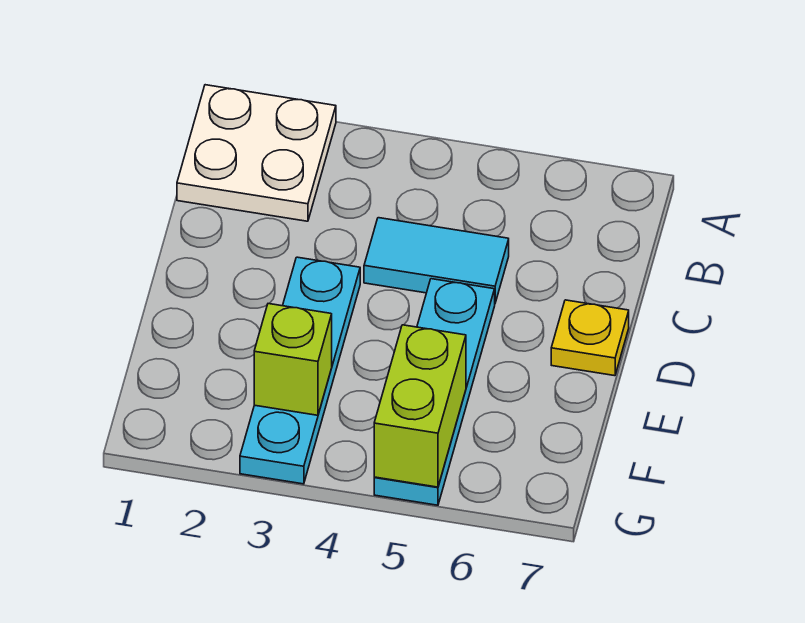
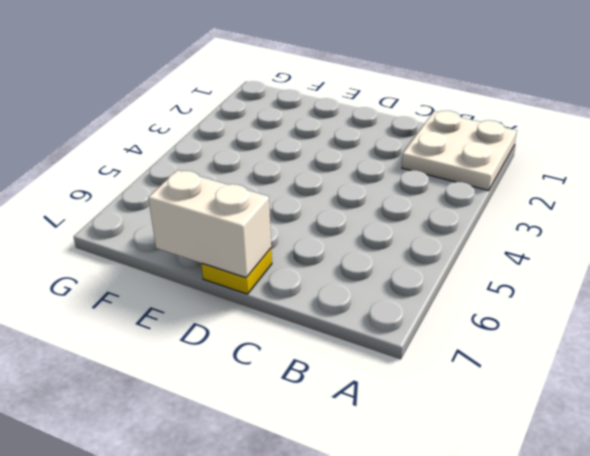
white 1x2 brick [148,170,271,278] -> none
none -> cyan 1x2 tile [364,218,509,303]
none -> cyan 1x4 plate [240,257,360,484]

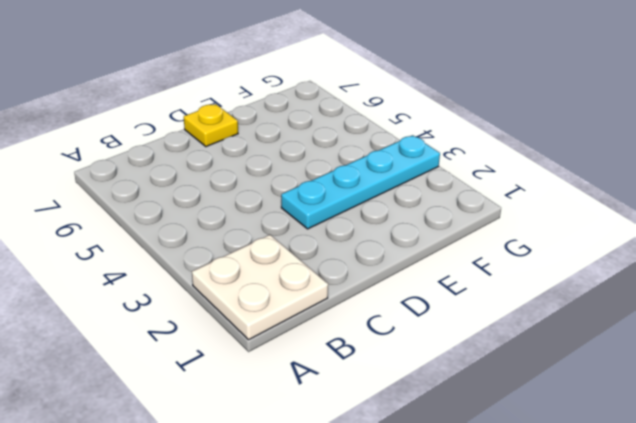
none -> cyan 1x2 tile [364,218,509,303]
none -> cyan 1x4 plate [374,279,495,505]

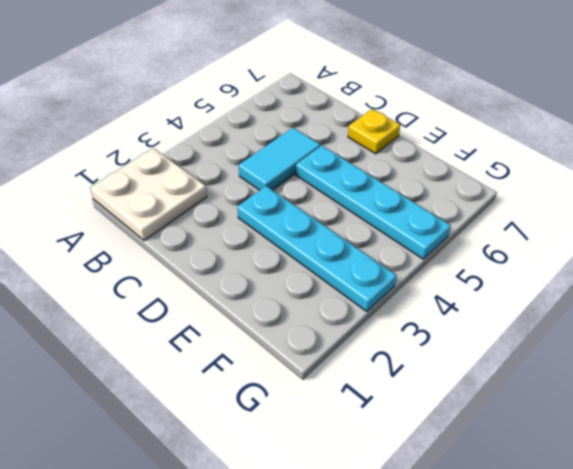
none -> lime 1x1 brick [254,304,332,415]
none -> lime 1x2 brick [374,325,466,487]

